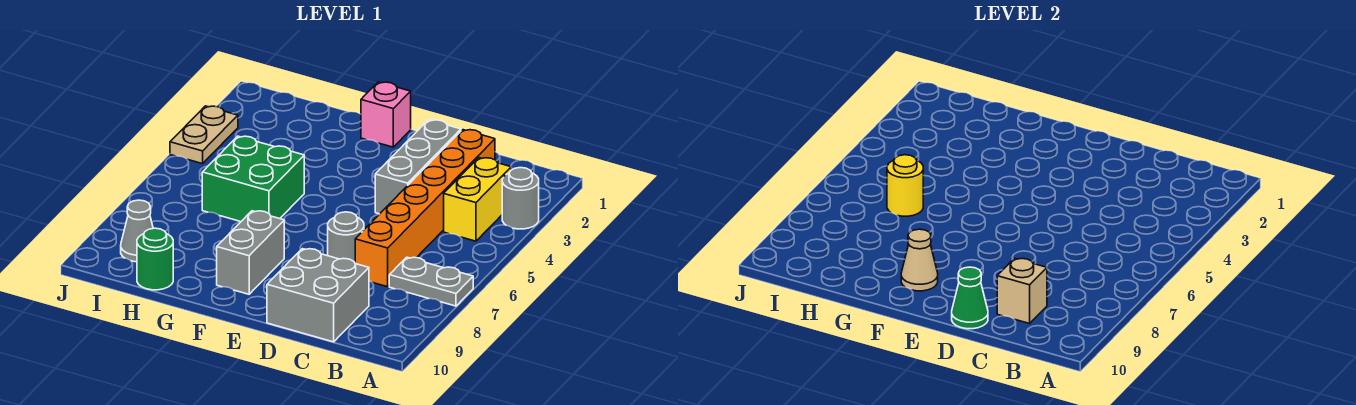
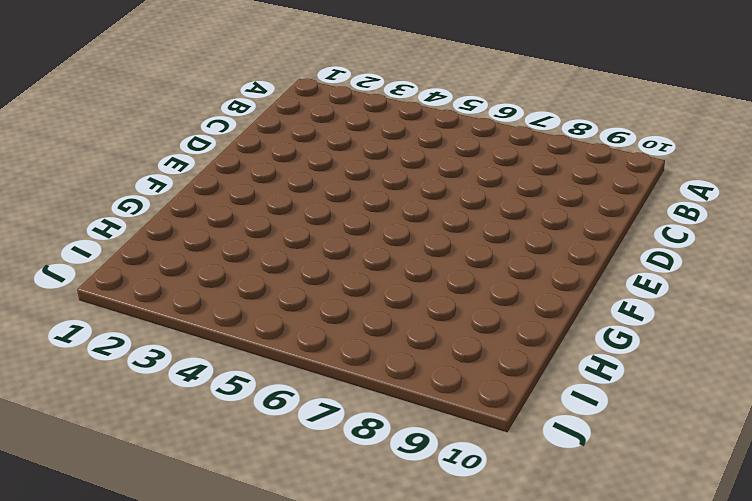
none -> grey 1x1 round brick [502,168,539,229]
none -> grey 1x2 plate [389,257,473,306]
none -> yellow 1x2 brick [444,158,511,241]

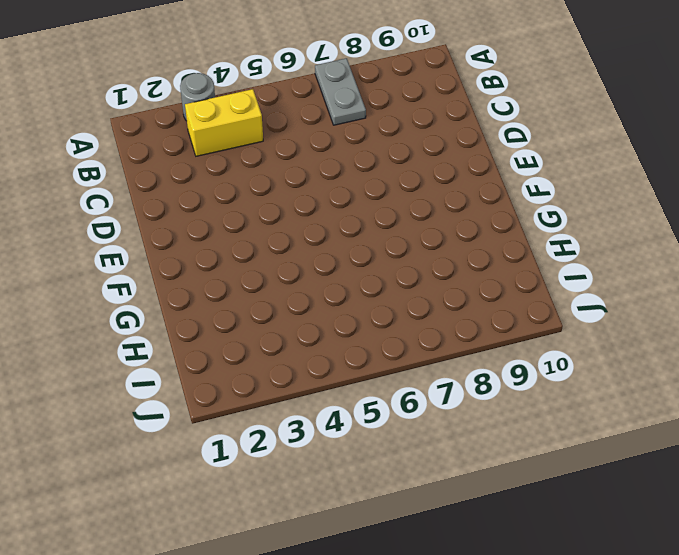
none -> orange 1x6 brick [355,130,495,287]
none -> grey 2x2 brick [267,249,369,342]
none -> grey 1x3 brick [375,120,461,214]

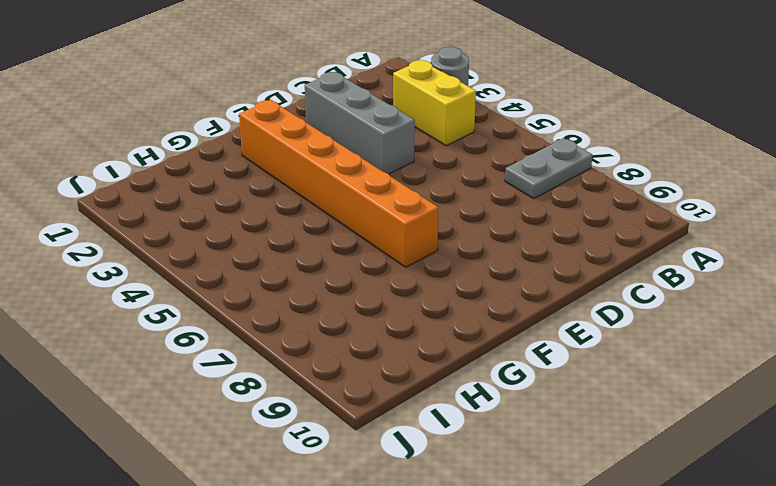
orange 1x6 brick [239,100,438,267] -> orange 1x6 brick moved to [355,130,495,287]
none -> grey 2x2 brick [267,249,369,342]
none -> grey 1x1 round brick [328,212,364,262]
none -> pink 1x1 brick [361,82,411,147]

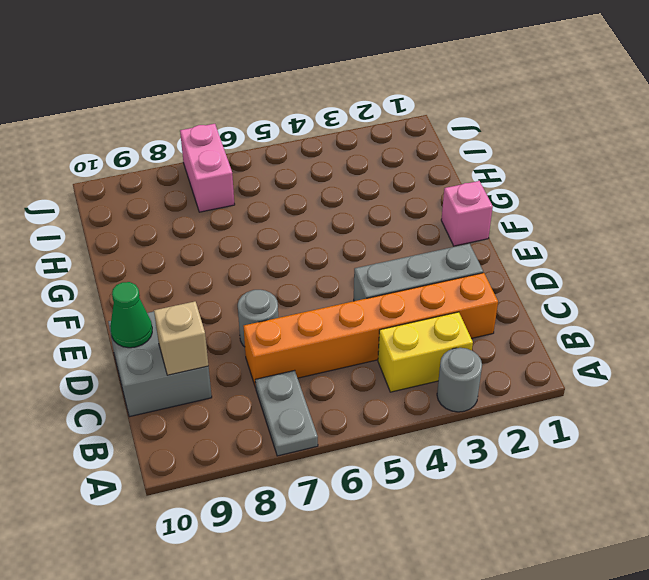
pink 1x2 brick [180,124,235,212] -> none
none -> grey 1x2 brick [217,211,284,294]
none -> green 2x2 brick [202,136,304,222]
none -> green 1x1 round brick [137,228,173,290]

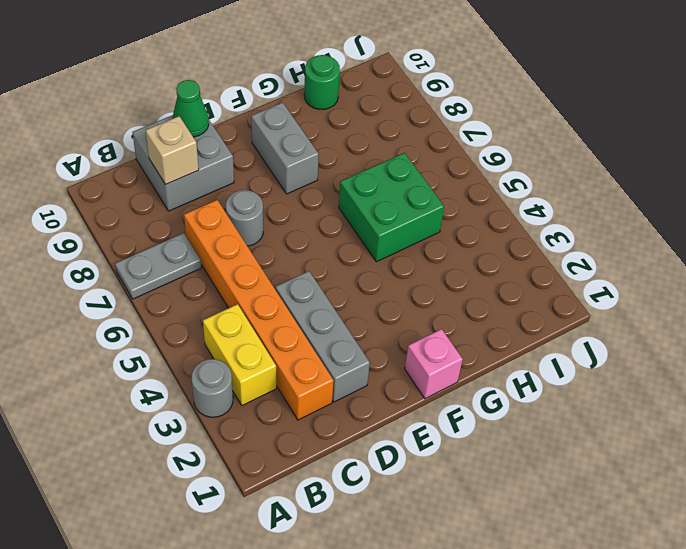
none -> grey 1x1 cone [121,200,153,262]
none -> tan 1x2 plate [170,106,238,164]
none -> tan 1x1 cone [901,229,938,291]

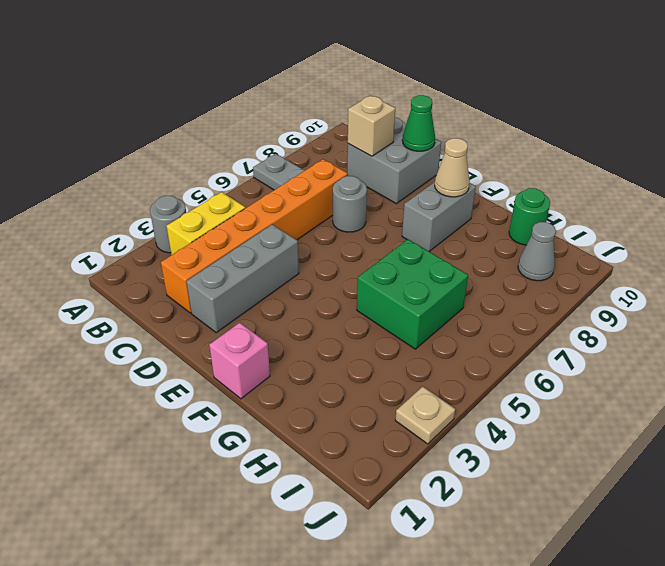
tan 1x1 plate [395,387,455,444] -> tan 1x2 plate [170,106,238,164]
none -> yellow 1x1 round brick [887,155,923,216]

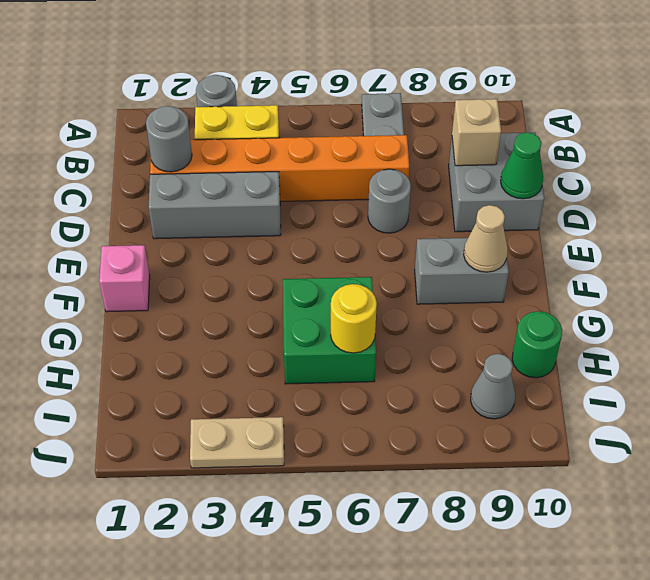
grey 1x1 round brick [146,106,192,172] -> none

